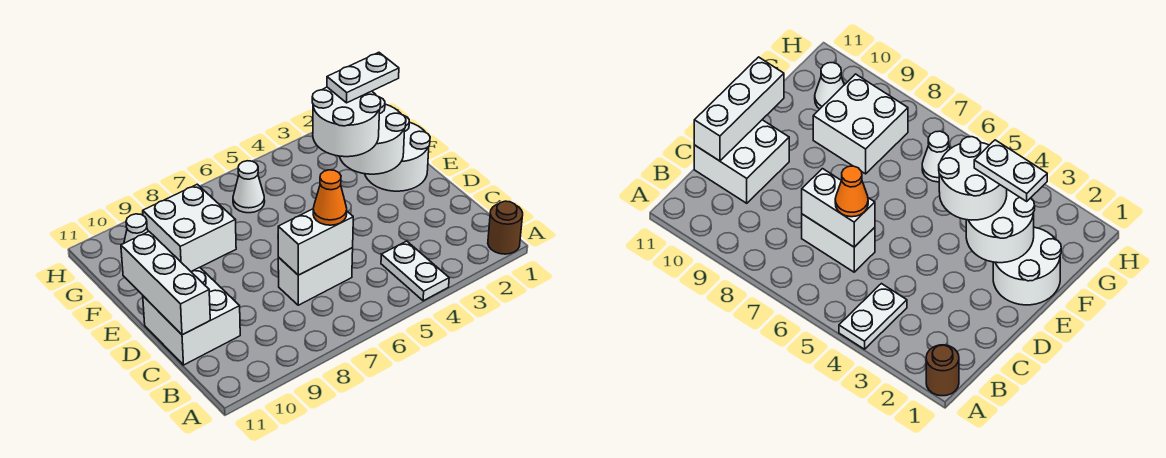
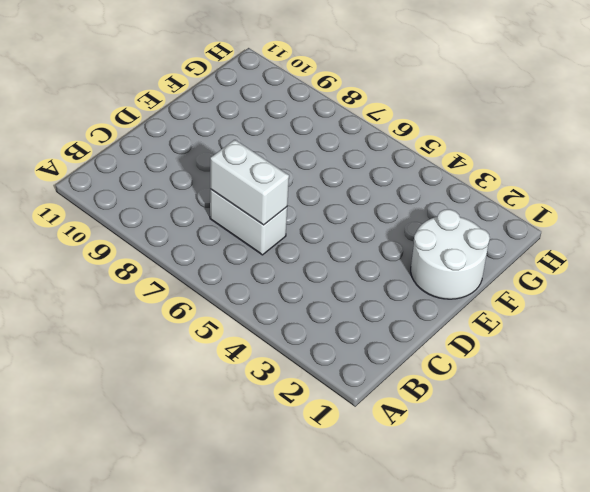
none -> brown 1x1 round brick [488,201,523,254]
none -> white 1x2 plate [381,241,449,301]
none -> white 2x2 brick [143,267,240,365]

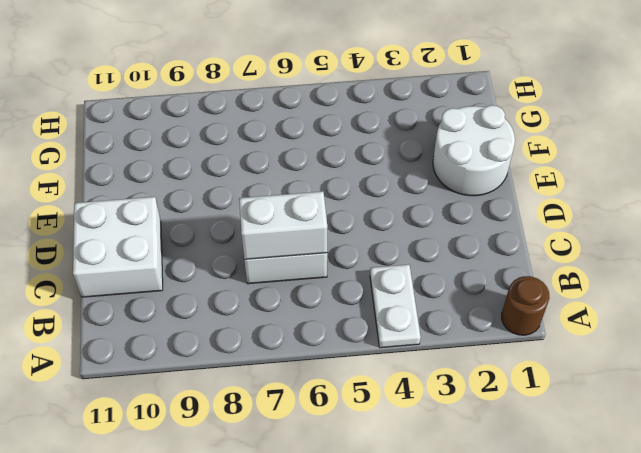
none -> white 2x2 brick [143,184,236,271]
none -> white 1x1 cone [233,161,265,213]
none -> white 1x1 cone [124,214,148,243]

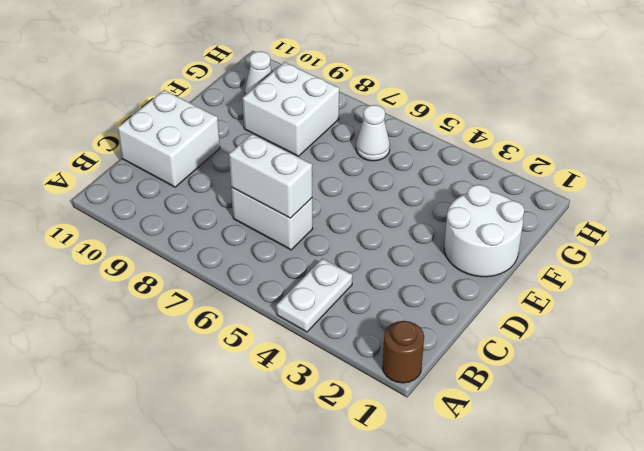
none -> white 1x3 brick [121,231,210,335]
none -> white 2x2 round brick [339,97,406,174]
none -> orange 1x1 cone [313,170,347,225]

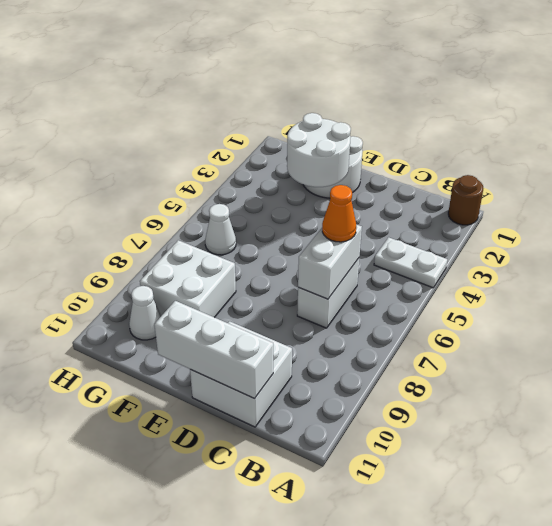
none -> white 2x2 round brick [312,87,381,157]
none -> white 1x2 plate [327,52,399,103]

